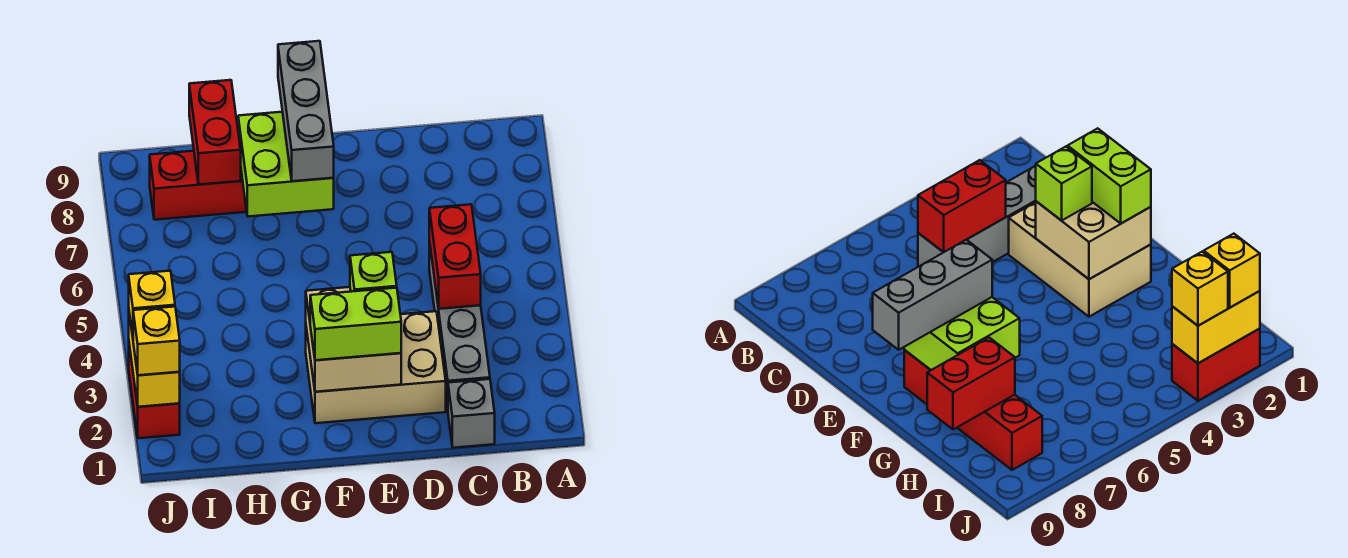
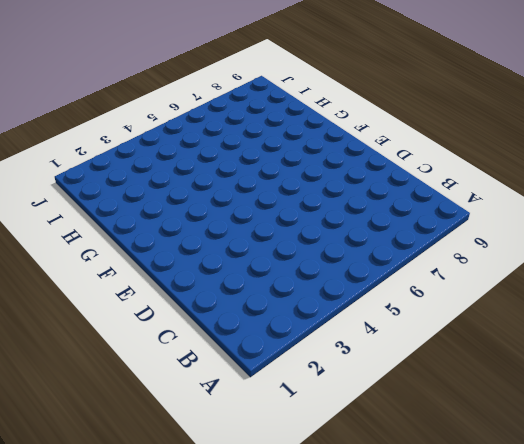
none -> grey 1x1 brick [448,379,495,448]
none -> grey 1x4 brick [429,240,490,409]
none -> tan 2x3 brick [306,311,446,423]

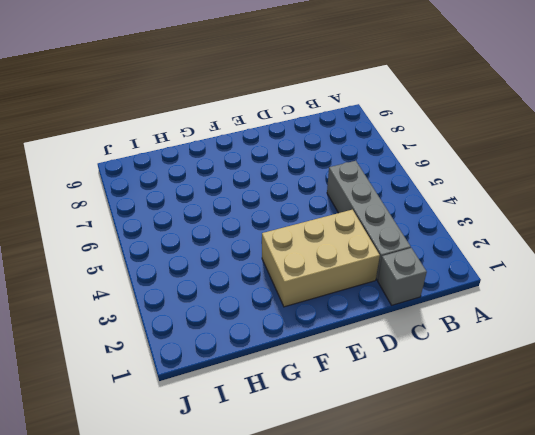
none -> red 1x4 brick [150,151,247,220]
none -> red 1x2 brick [129,345,180,438]
none -> red 1x2 brick [429,204,481,309]

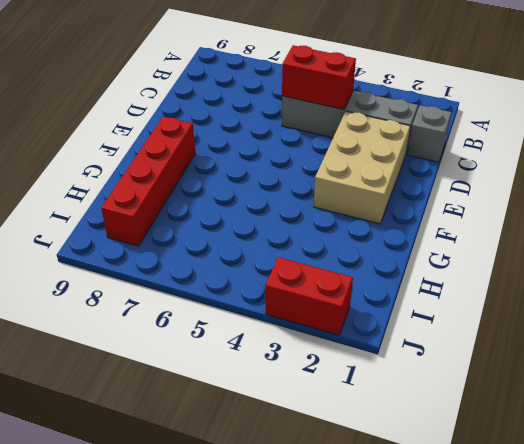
none -> tan 2x2 brick [306,287,401,392]
none -> lime 2x2 brick [238,112,334,217]
none -> red 1x2 brick [189,80,241,184]

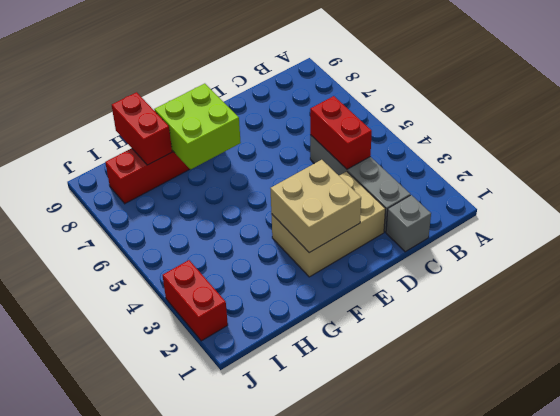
none -> yellow 1x2 brick [129,313,180,407]
none -> lime 1x2 brick [310,288,401,360]
none -> lime 1x1 brick [350,252,397,292]

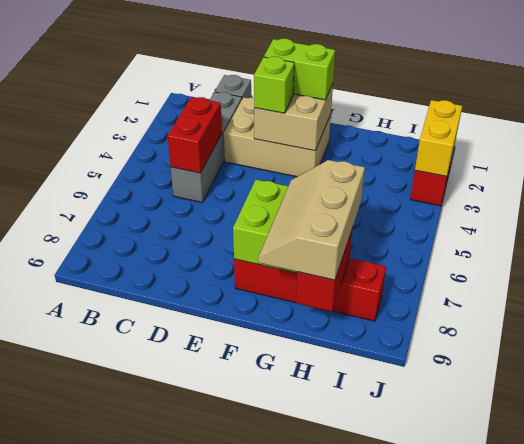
tan 2x3 slope [258,160,365,280] -> none
none -> grey 1x3 brick [278,41,334,181]
none -> yellow 1x1 brick [133,307,180,375]
none -> yellow 1x1 brick [129,271,175,336]

